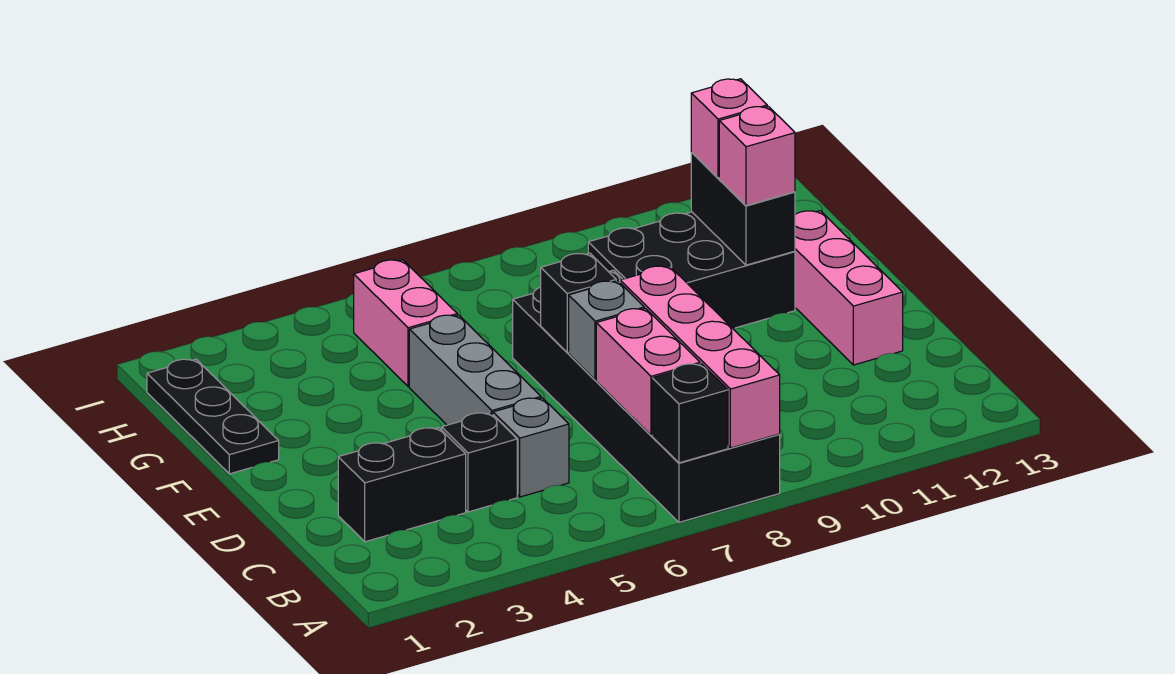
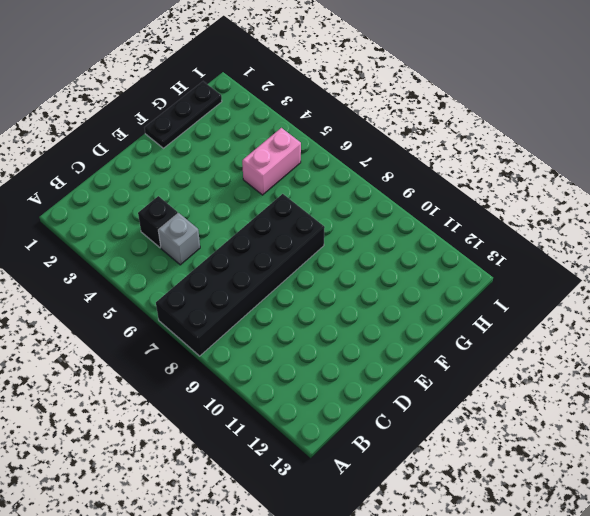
none -> black 1x2 brick [338,428,466,542]
none -> grey 1x3 brick [409,315,541,425]
none -> pink 1x3 brick [795,211,903,365]

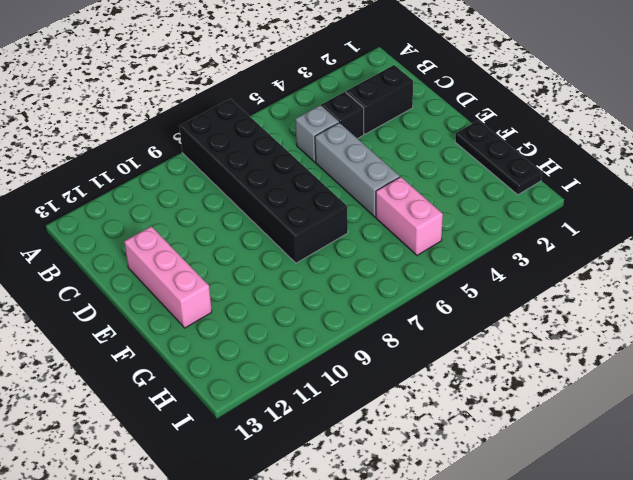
none -> black 2x3 brick [588,212,795,328]
none -> black 1x1 brick [652,364,728,463]
none -> pink 1x4 brick [620,266,780,448]

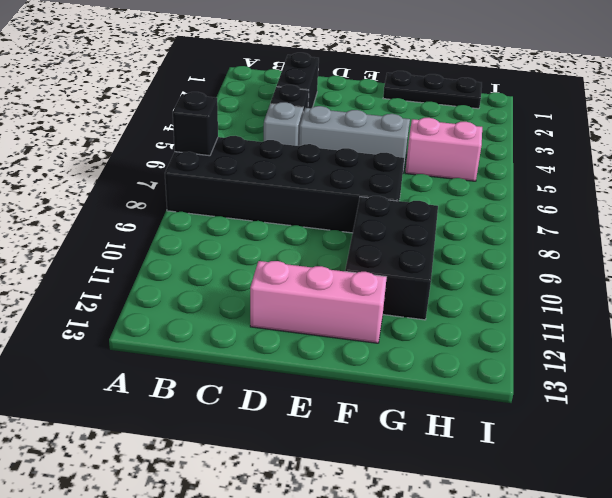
none -> pink 1x4 brick [620,266,780,448]
none -> pink 1x2 brick [596,309,700,435]
none -> grey 1x1 brick [569,281,644,380]

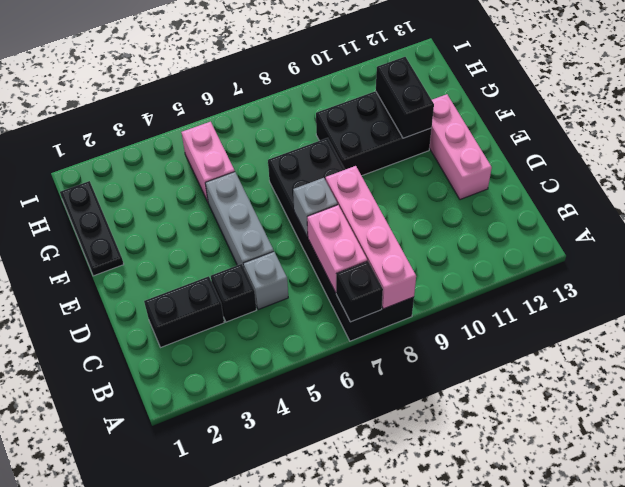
none -> black 1x1 brick [541,253,616,352]
none -> pink 1x1 brick [719,106,795,206]
none -> pink 1x1 brick [691,79,767,178]

